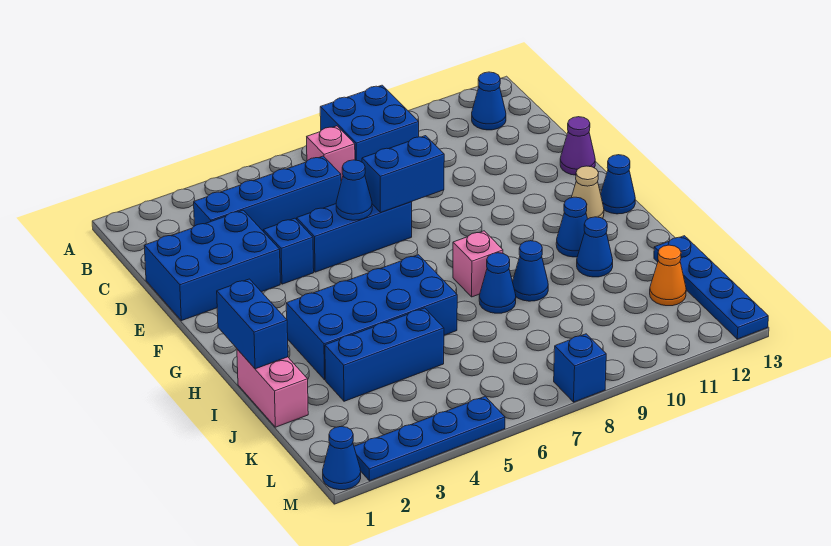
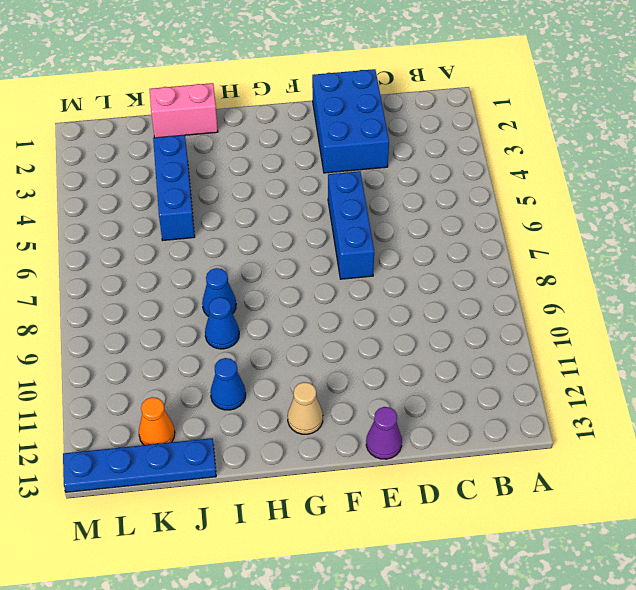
none -> blue 2x2 brick [320,85,419,162]
none -> pink 1x1 brick [307,126,355,181]
none -> blue 1x1 cone [472,72,506,130]

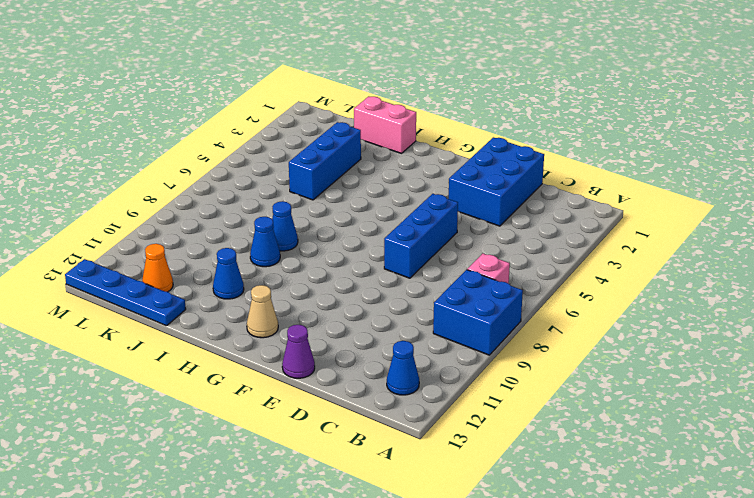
none -> blue 1x4 brick [194,156,341,231]
none -> blue 1x1 brick [263,218,314,284]
none -> blue 1x1 cone [601,155,635,214]

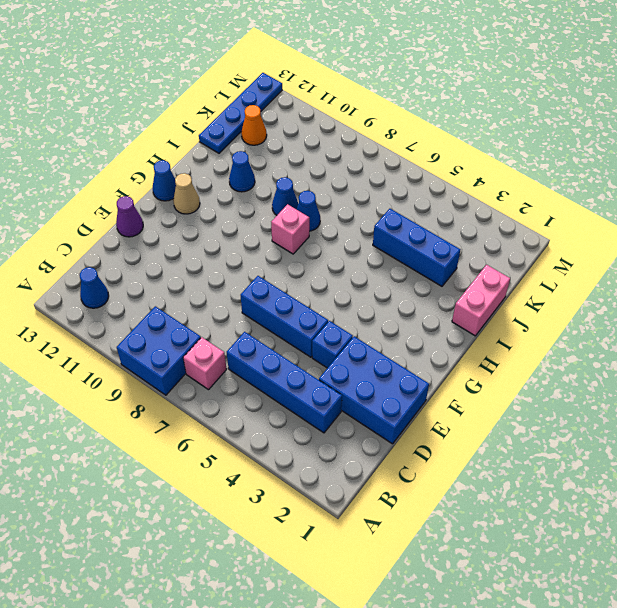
none -> blue 2x4 brick [286,255,457,380]
none -> blue 1x1 cone [556,197,587,257]
none -> blue 1x1 cone [323,426,361,490]

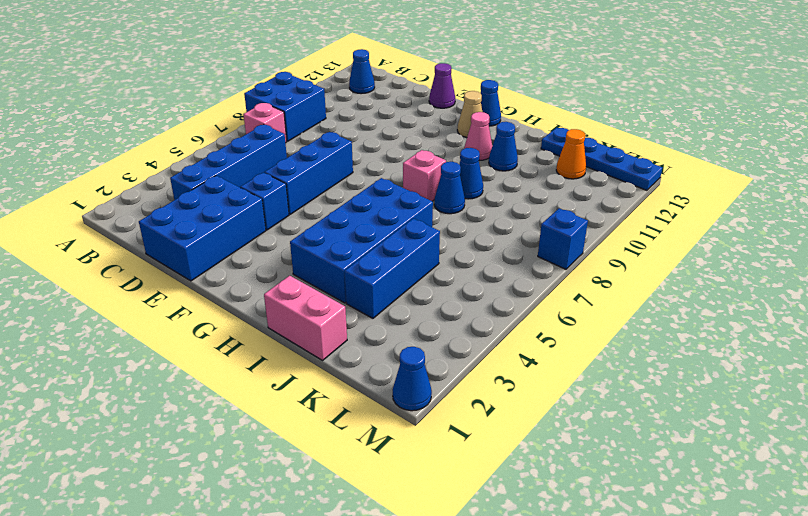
pink 1x1 cone [464,112,492,160] -> blue 1x1 cone [556,197,587,257]
none -> blue 1x4 plate [354,396,505,481]
none -> blue 1x1 cone [336,160,372,220]
none -> blue 1x2 brick [362,136,444,213]

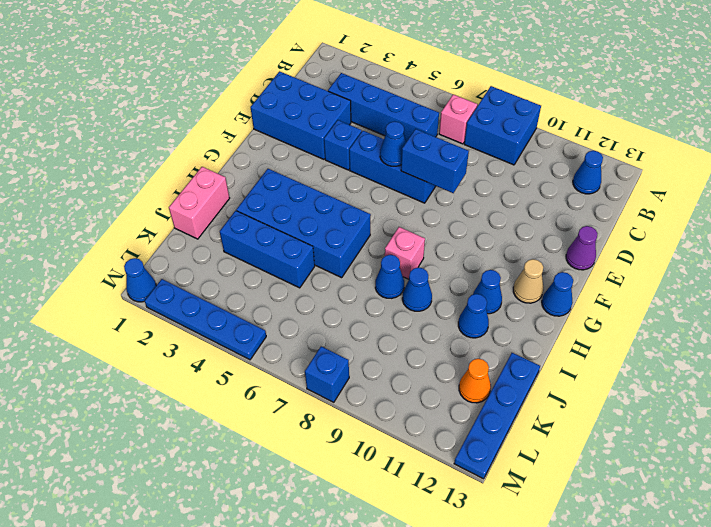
none -> blue 1x2 brick [217,279,288,369]

